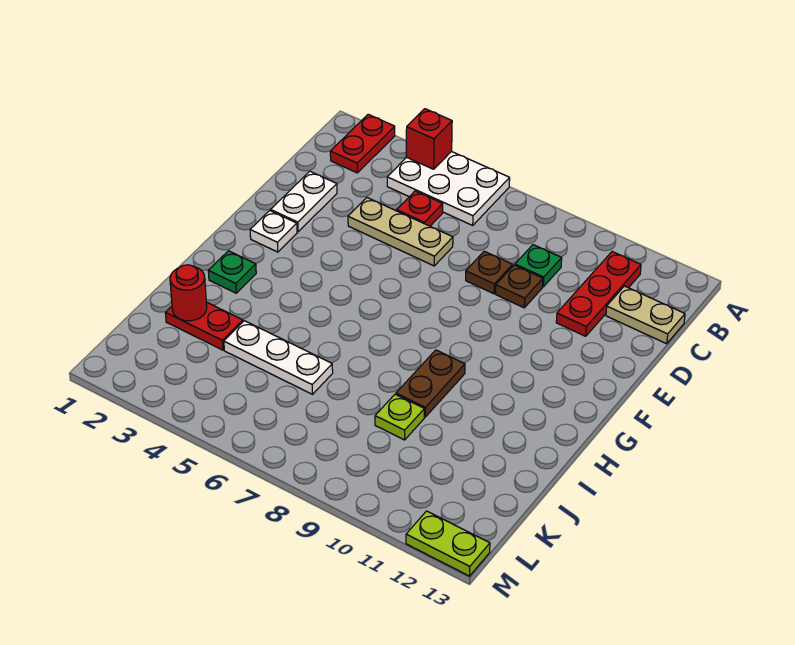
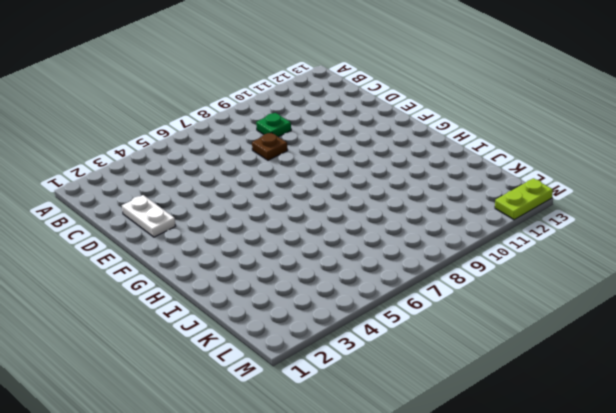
none -> red 1x2 plate [330,114,395,173]
none -> white 2x3 plate [387,151,510,225]
none -> red 1x3 plate [556,252,641,336]

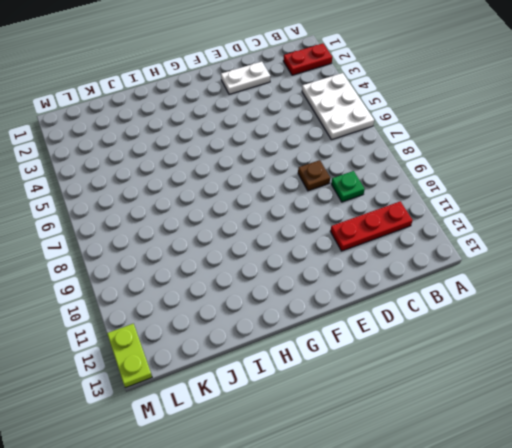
none -> red 1x1 plate [397,191,443,226]
none -> tan 1x2 plate [606,286,685,344]
none -> tan 1x3 plate [348,198,453,266]

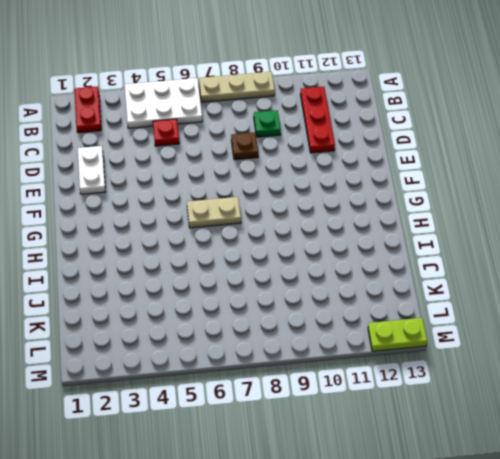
tan 1x3 plate [199,72,275,102] -> tan 1x3 plate moved to [348,198,453,266]
tan 1x2 plate [187,197,241,228] -> tan 1x2 plate moved to [606,286,685,344]
none -> brown 1x1 plate [496,265,543,308]
none -> white 1x1 plate [250,211,297,252]
none -> green 1x1 plate [208,251,256,293]

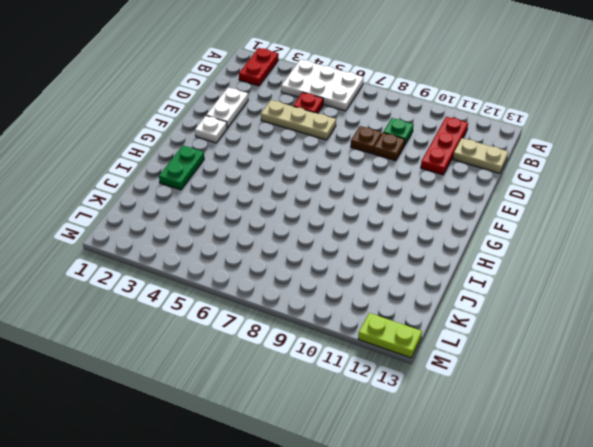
green 1x2 plate [159,146,204,190] -> green 1x1 plate [208,251,256,293]
none -> brown 1x2 plate [396,350,465,417]
none -> red 1x2 plate [165,302,243,350]
none -> white 1x3 plate [224,321,333,394]

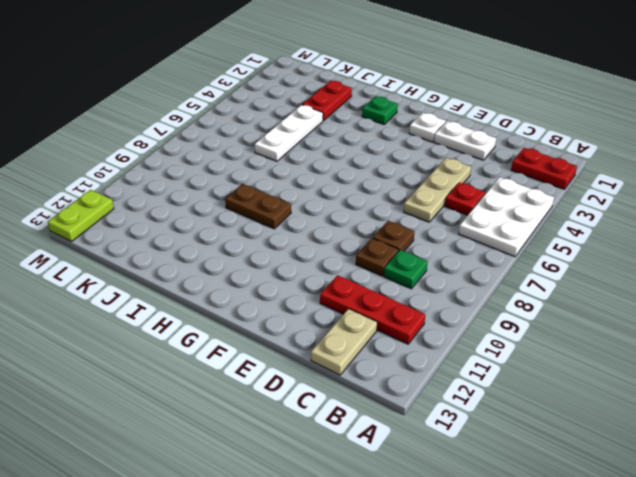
none -> lime 1x1 plate [375,394,424,440]
none -> red 1x1 brick [406,109,452,169]
none -> red 1x1 round brick [170,265,207,321]

